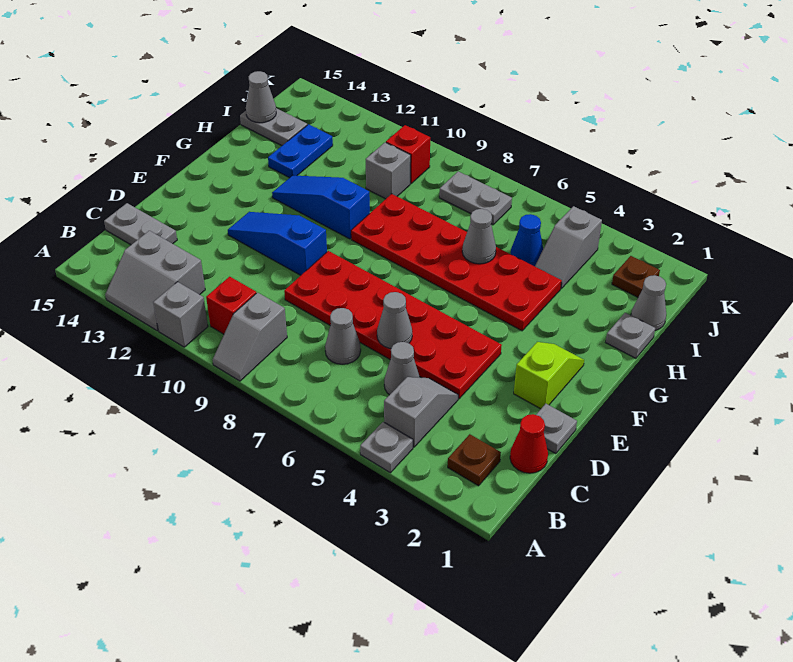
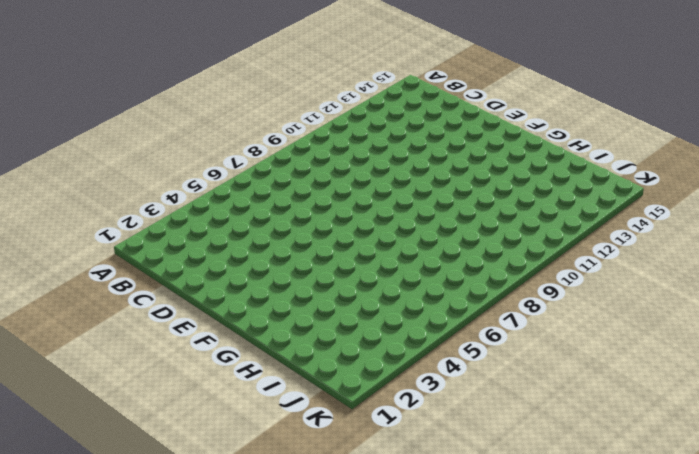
none -> grey 1x1 plate [360,422,413,473]
none -> grey 1x2 slope [213,293,287,381]
none -> grey 1x1 brick [153,282,208,347]
none -> grey 2x2 slope [105,231,205,331]

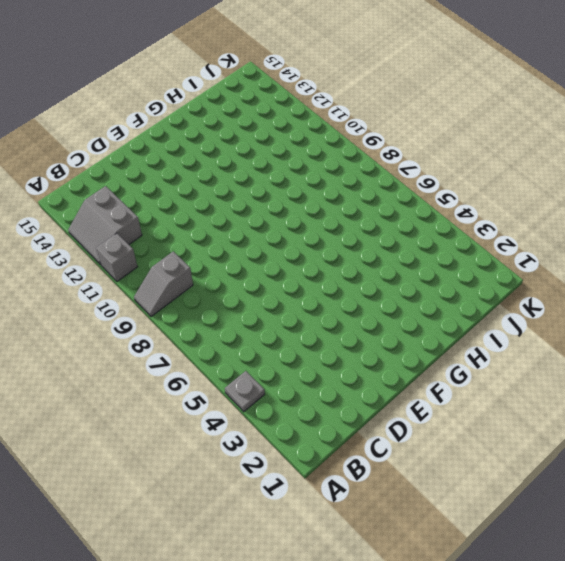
none -> brown 1x1 plate [448,434,501,486]
none -> grey 1x2 slope [384,377,458,447]
none -> red 1x1 brick [206,277,256,334]
none -> red 1x1 cone [510,414,548,473]

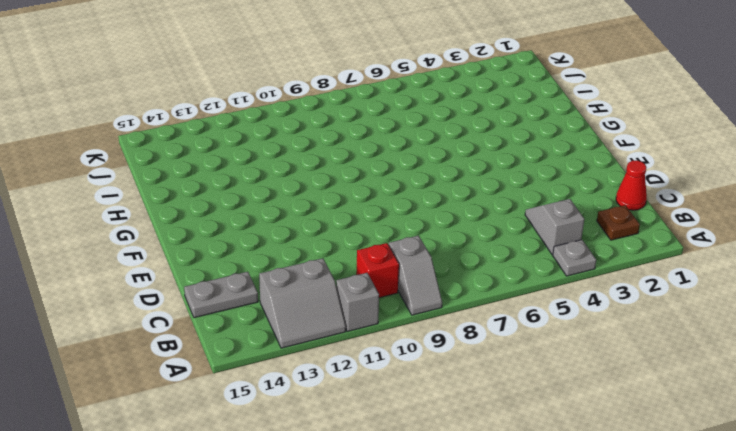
none -> grey 1x1 cone [384,342,420,395]
none -> grey 1x1 cone [325,308,361,364]
none -> grey 1x1 plate [536,404,577,454]
none -> red 2x6 plate [284,251,502,399]

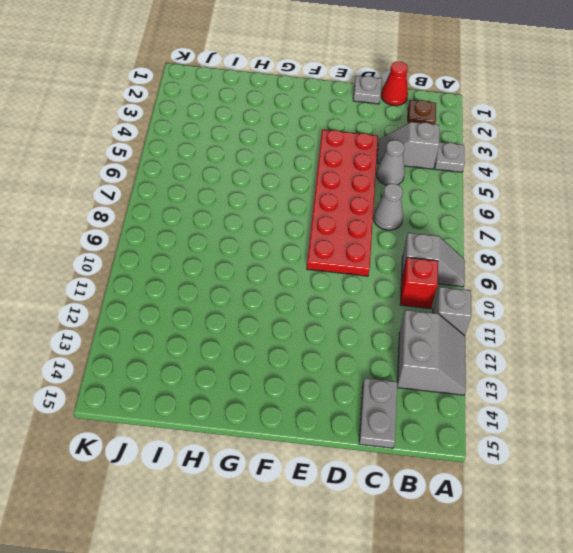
none -> lime 1x2 slope [514,342,584,409]
none -> blue 1x3 slope [228,212,327,275]
none -> red 2x6 plate [351,194,562,331]
none -> blue 1x3 slope [272,175,370,239]

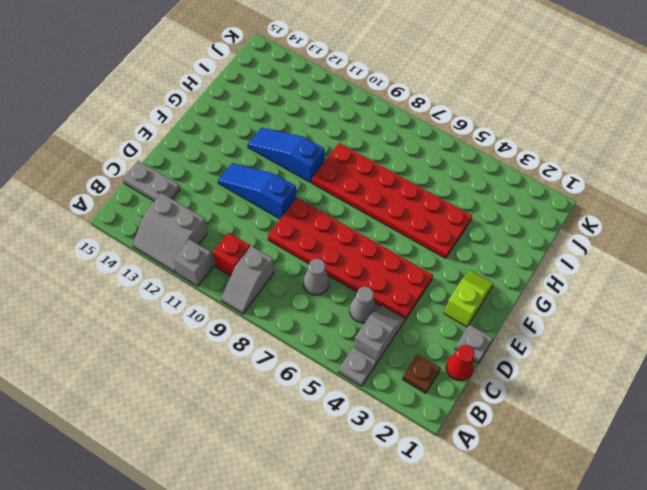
none -> grey 1x1 plate [606,313,655,358]
none -> blue 1x2 plate [268,124,333,178]
none -> grey 1x1 cone [631,275,666,331]
none -> grey 1x2 slope [535,206,602,288]

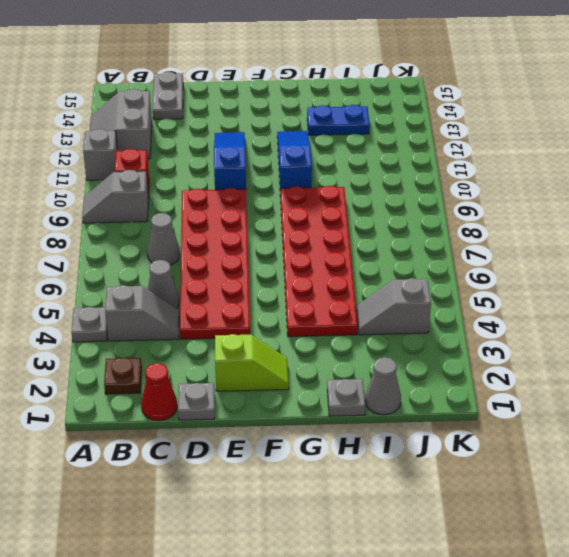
none -> blue 1x1 cone [511,214,543,266]
none -> grey 1x1 brick [366,142,411,199]
none -> grey 1x2 plate [240,108,307,146]
none -> brown 1x1 plate [612,256,660,297]

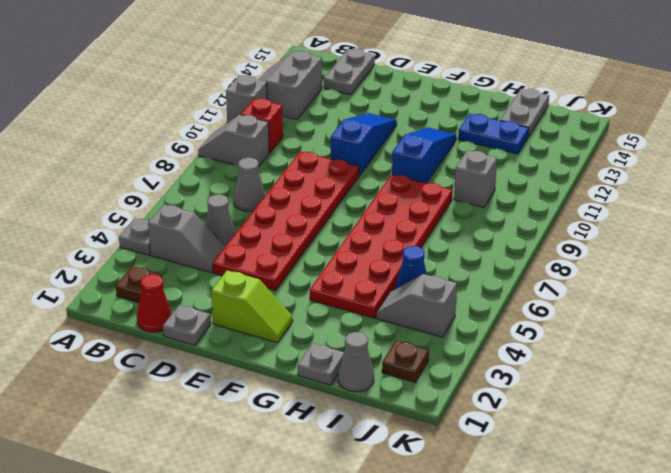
none -> grey 1x2 plate [439,171,512,225]
none -> red 1x1 brick [386,125,430,183]
none -> grey 1x1 cone [377,292,412,349]
none -> grey 1x1 cone [462,209,496,264]

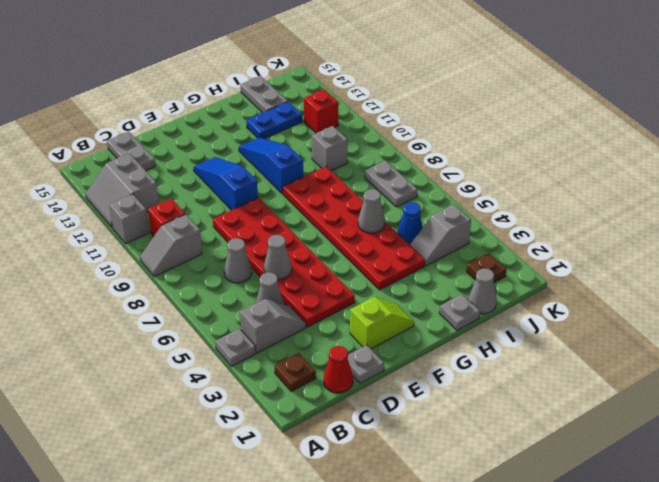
red 1x1 brick [304,89,338,133] -> red 1x1 brick moved to [386,125,430,183]
none -> grey 1x1 cone [246,71,276,123]

